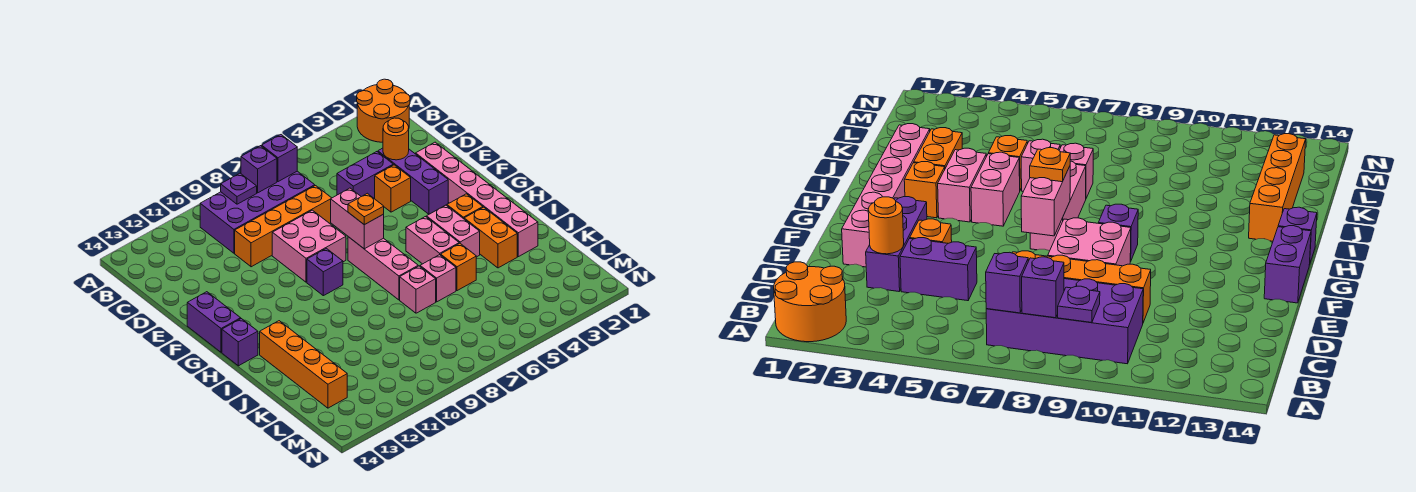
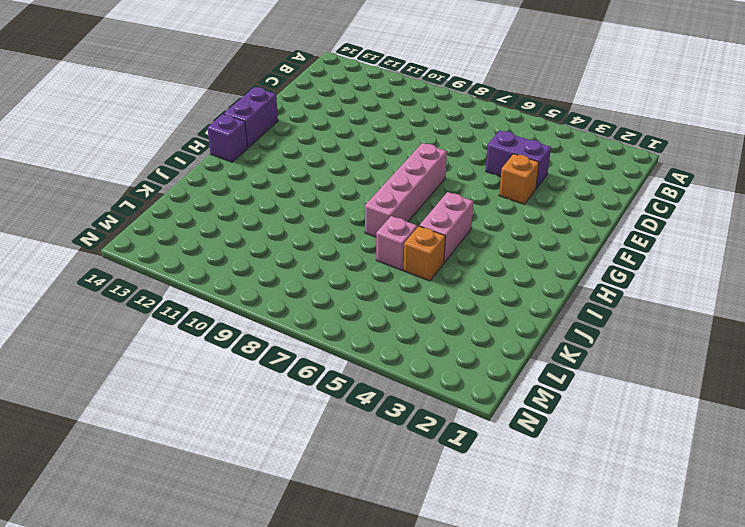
pink 1x4 brick [365,143,447,237] -> pink 1x3 brick [348,237,418,300]
none -> orange 2x2 round brick [357,79,410,142]
none -> purple 2x4 brick [200,171,315,253]
none -> purple 1x3 brick [378,148,448,214]

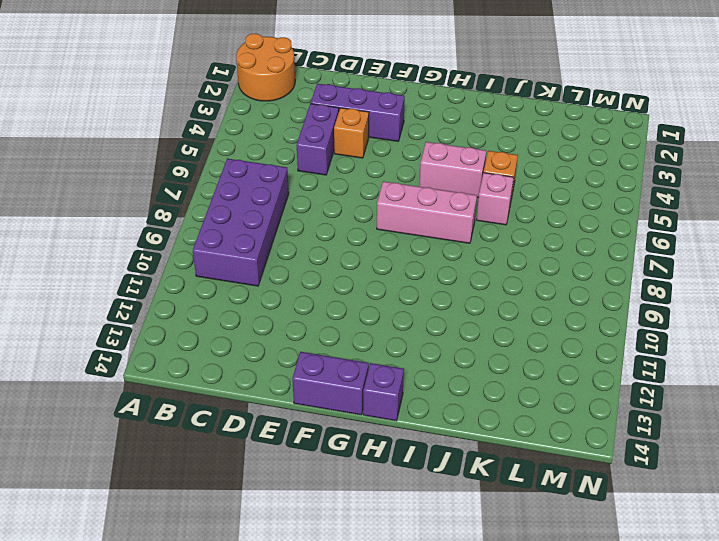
none -> orange 1x4 brick [235,186,331,267]
none -> pink 1x6 brick [416,142,538,257]
none -> pink 2x2 brick [272,210,346,282]

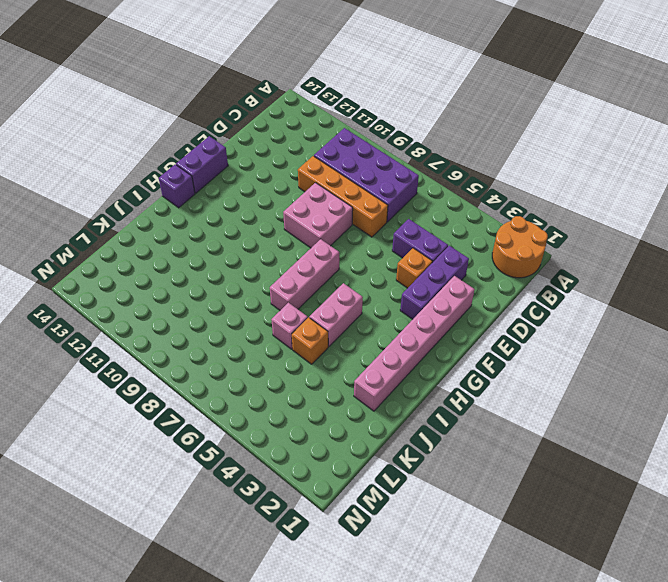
none -> purple 1x1 brick [307,248,343,296]
none -> orange 1x1 brick [447,194,483,219]
none -> pink 1x2 brick [427,205,480,257]

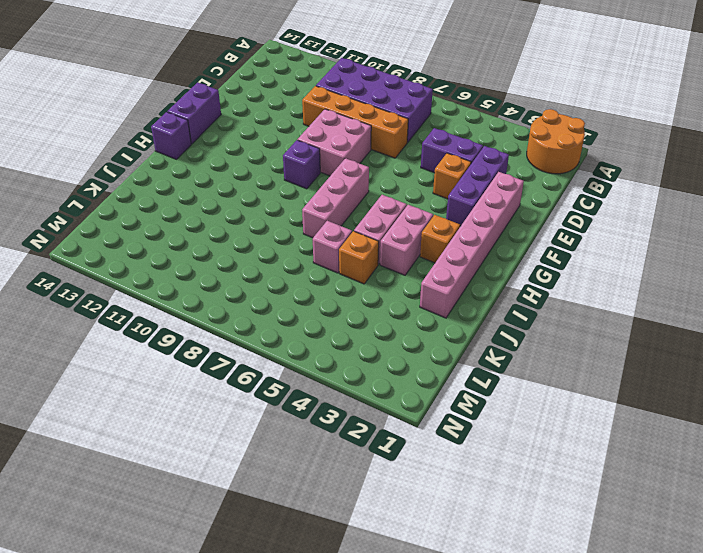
none -> orange 1x2 brick [464,207,517,268]
none -> orange 1x4 brick [260,321,347,408]
none -> pink 1x1 brick [400,266,436,313]

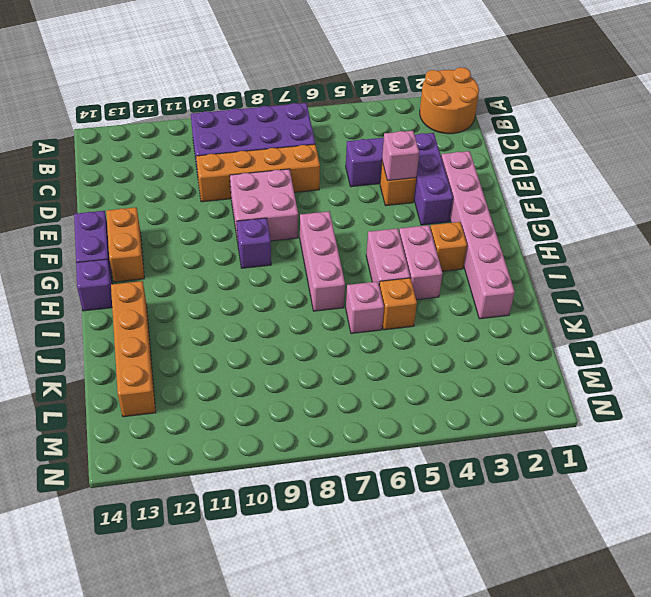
pink 1x1 brick [382,131,419,181] -> pink 1x1 brick moved to [400,266,436,313]
orange 1x2 brick [106,207,144,282] -> orange 1x2 brick moved to [464,207,517,268]
none -> purple 1x1 brick [262,135,297,182]
none -> purple 1x1 brick [241,146,277,193]
none -> purple 1x1 plate [221,173,257,204]

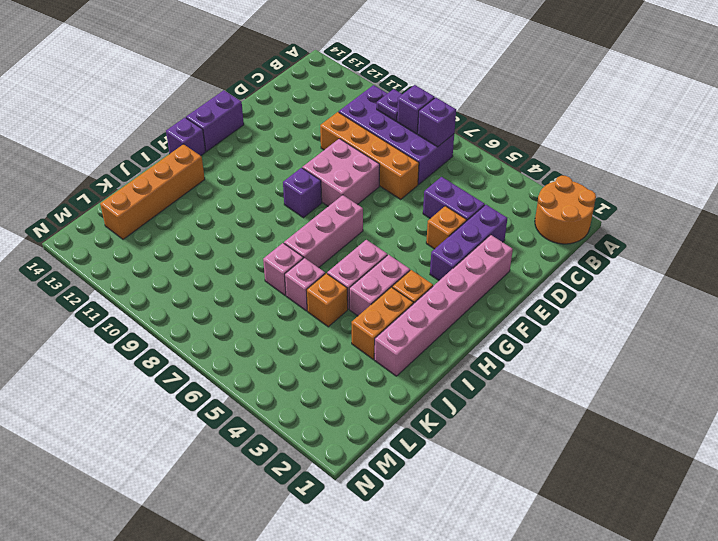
none -> orange 1x1 round brick [383,118,409,160]
none -> pink 1x2 brick [331,188,384,249]
none -> orange 1x1 plate [348,193,384,225]

